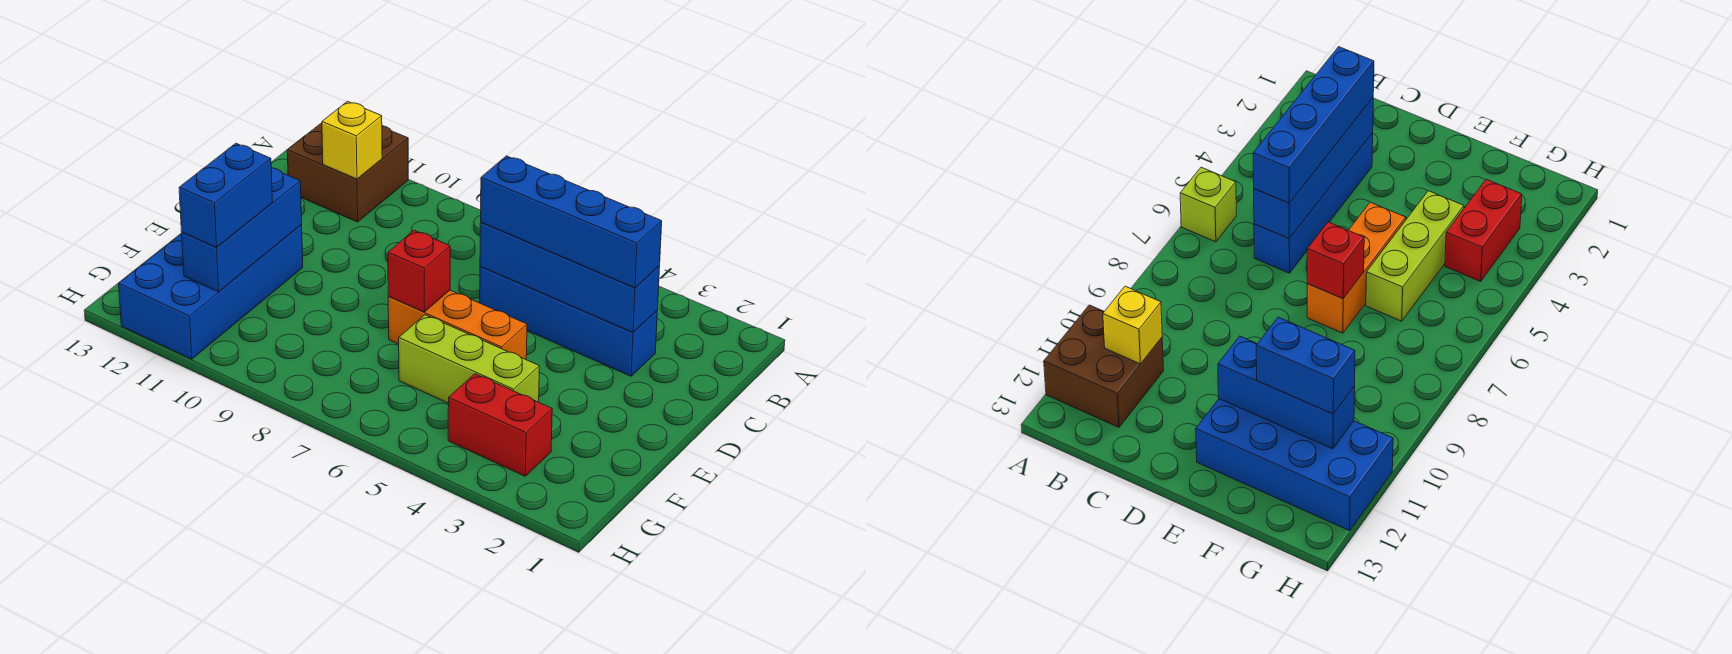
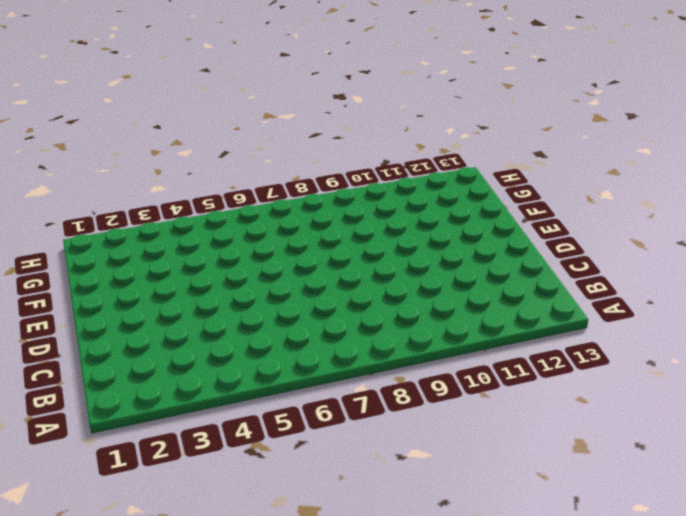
none -> lime 1x1 brick [1180,167,1236,242]
none -> brown 2x2 brick [287,123,408,222]
none -> blue 1x4 brick [480,267,657,376]

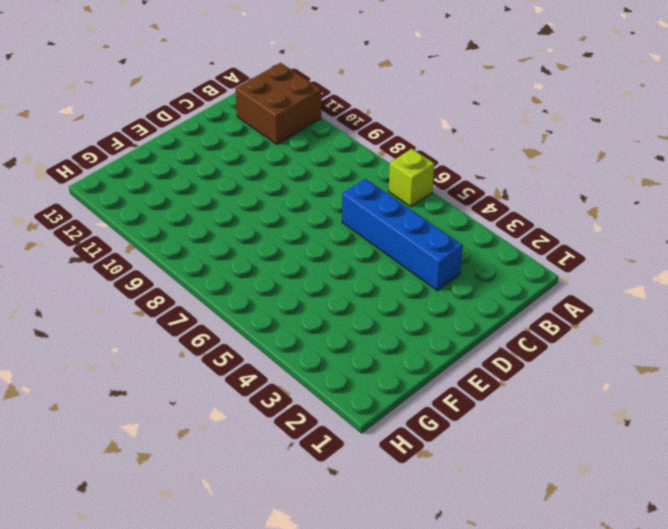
none -> orange 1x3 brick [388,290,527,359]
none -> blue 2x4 brick [119,225,303,359]
none -> lime 1x3 brick [399,315,540,403]

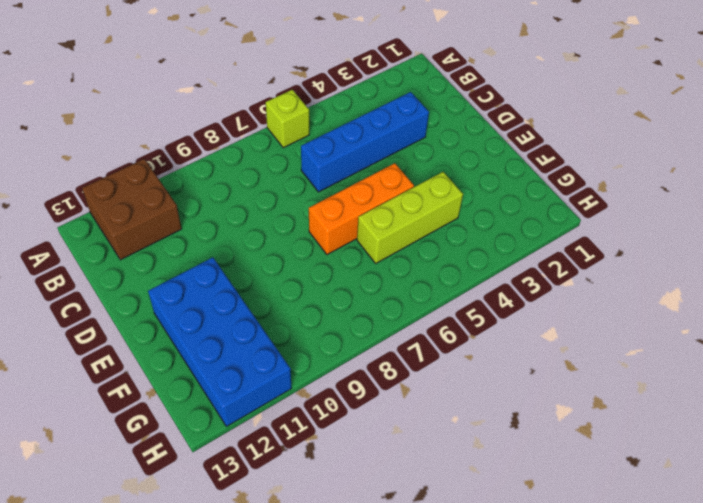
none -> red 1x2 brick [448,374,552,476]
none -> yellow 1x1 brick [322,101,382,179]
none -> blue 1x4 brick [480,222,660,332]

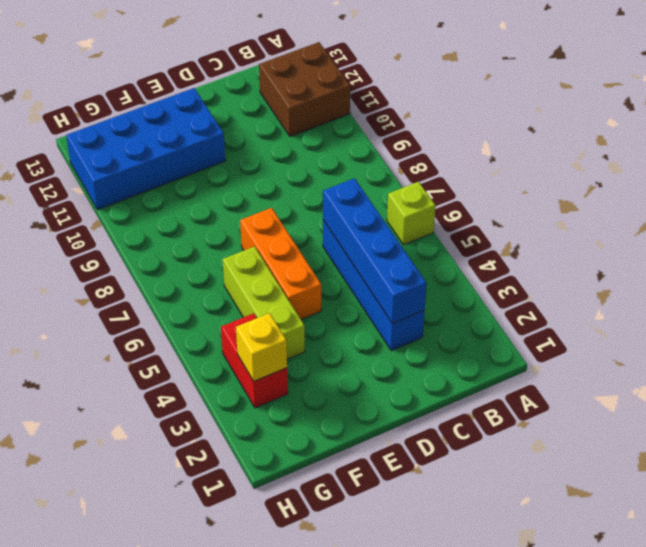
yellow 1x1 brick [236,313,287,381] -> yellow 1x1 brick moved to [322,101,382,179]
none -> red 1x1 brick [388,230,450,312]
none -> blue 1x3 brick [182,168,302,292]
none -> blue 1x4 brick [481,156,662,288]

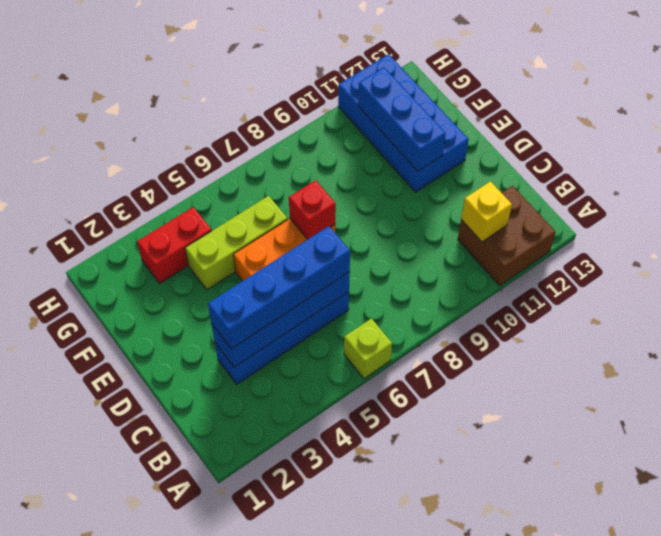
none -> blue 1x2 brick [179,143,272,247]

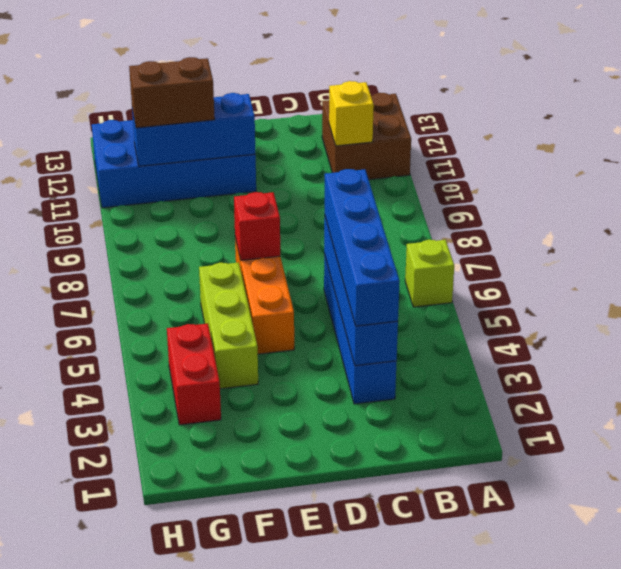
brown 1x2 brick [129,57,215,128] -> blue 1x2 brick [179,143,272,247]

